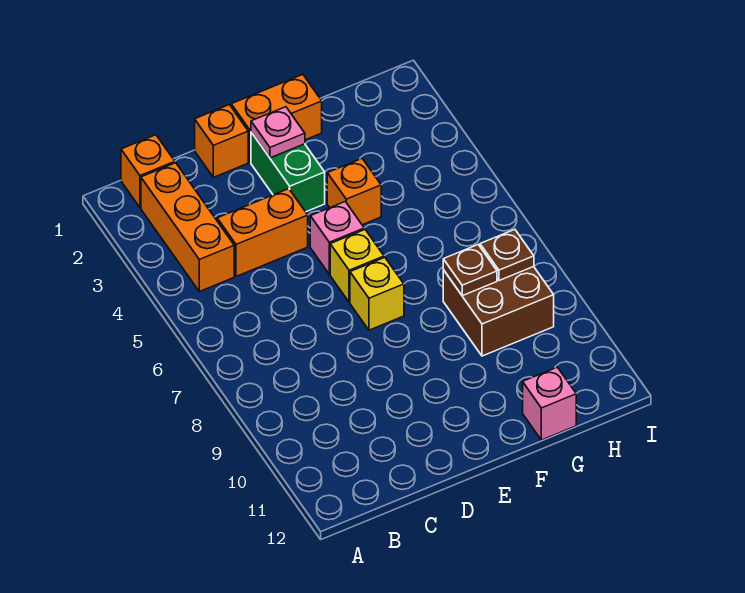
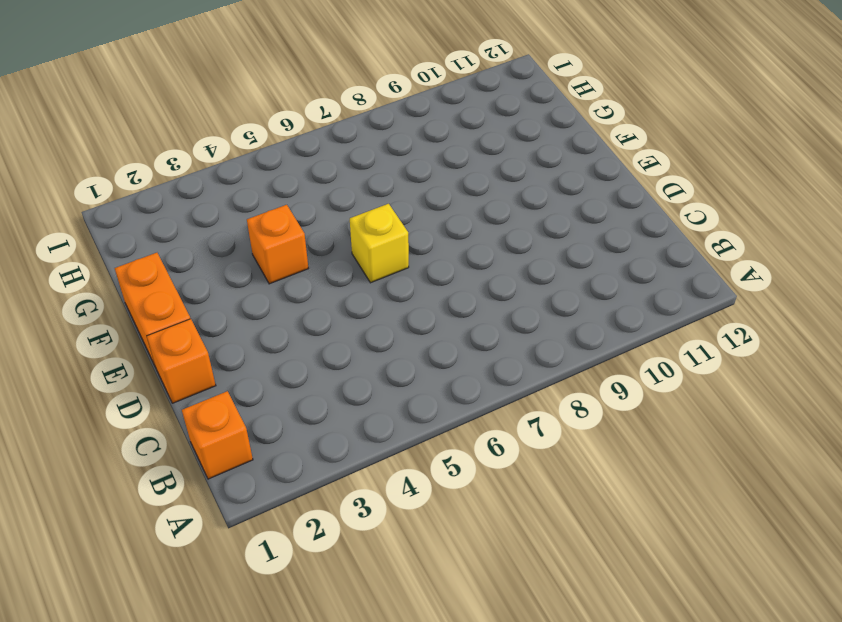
none -> orange 1x3 brick [141,163,234,292]
none -> orange 1x2 brick [217,189,308,276]
none -> green 1x2 brick [251,132,325,212]

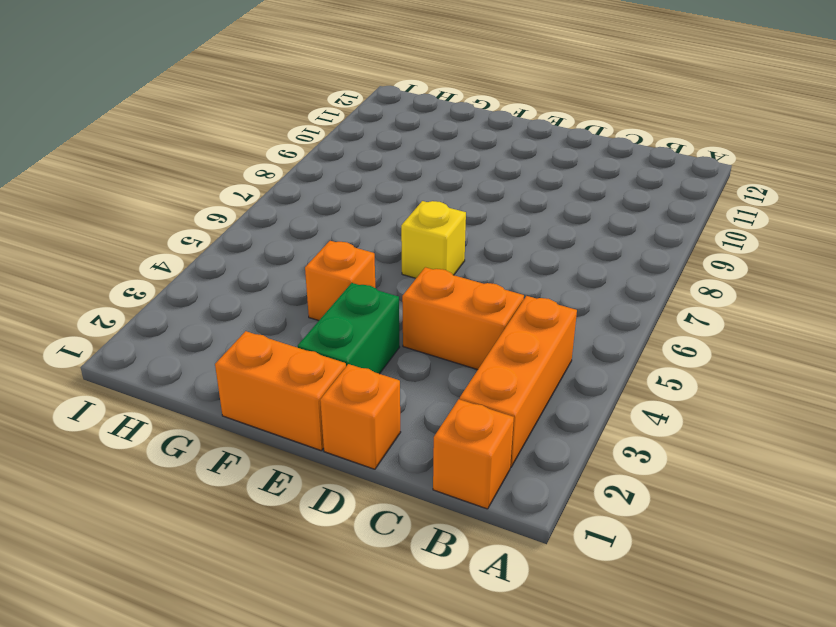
none -> pink 1x1 brick [310,202,364,274]
none -> yellow 1x1 brick [350,258,404,330]
none -> brown 2x2 brick [443,267,554,356]

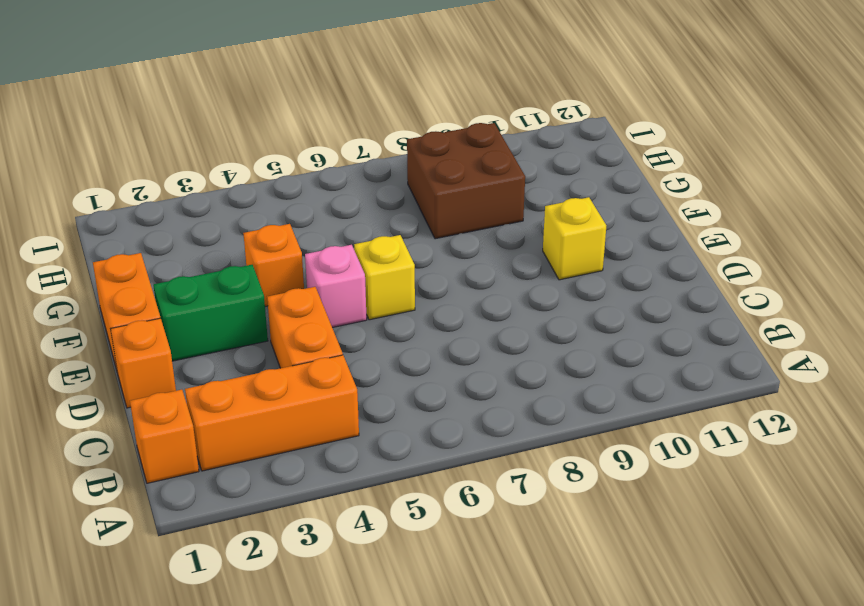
yellow 1x1 brick [543,197,606,280] -> yellow 1x1 brick moved to [350,258,404,330]
none -> pink 1x1 brick [523,367,576,440]
none -> pink 1x1 plate [251,107,305,158]
none -> brown 1x1 plate [443,245,497,296]

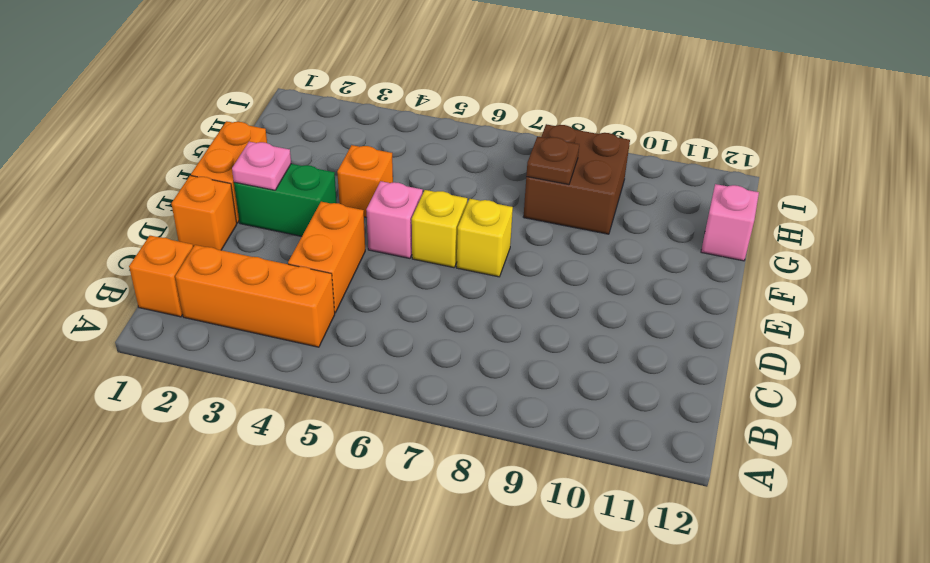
none -> brown 1x1 plate [480,229,534,281]

